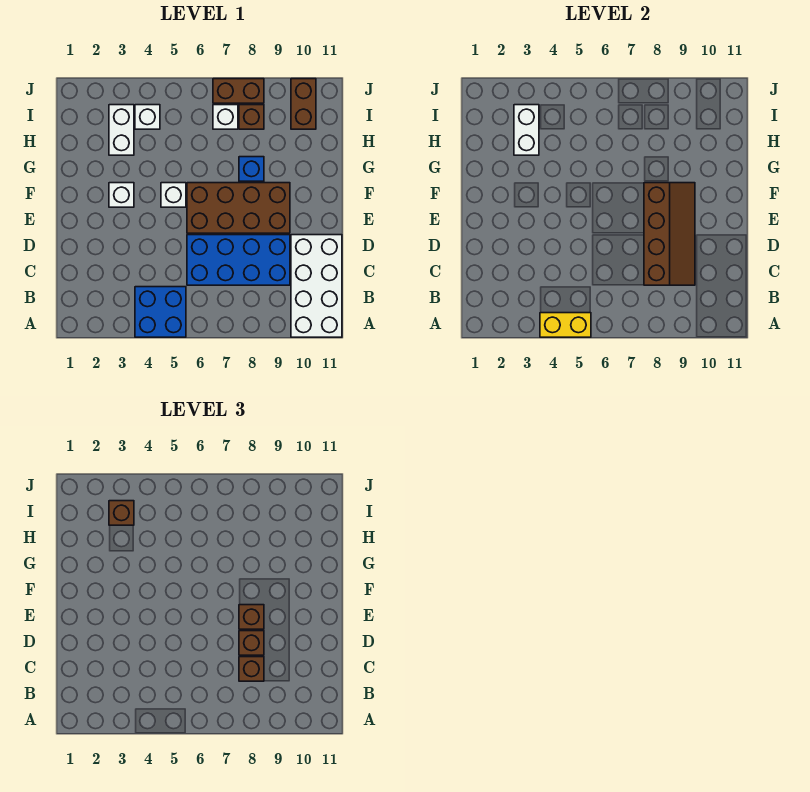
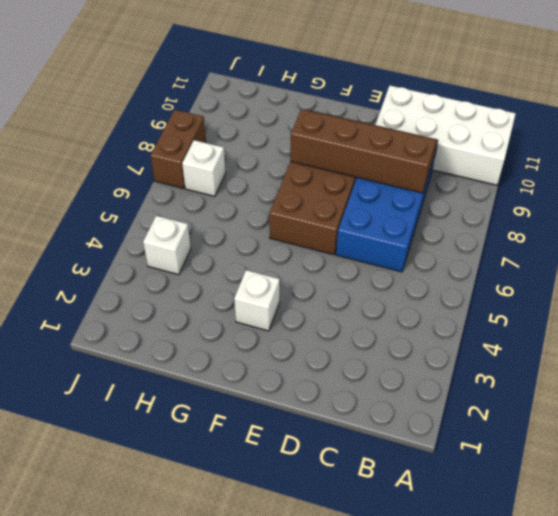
none -> blue 2x2 brick [135,287,186,337]
none -> white 1x1 brick [161,183,186,207]
none -> blue 1x1 brick [239,157,264,181]

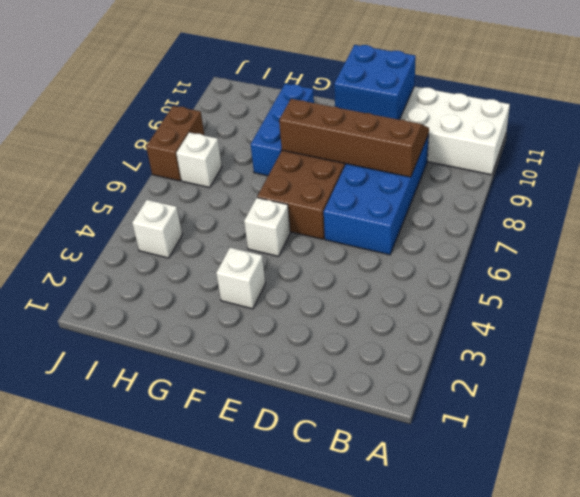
blue 2x2 brick [334,45,416,120] -> blue 2x2 brick moved to [135,287,186,337]
blue 1x3 brick [251,84,314,176] -> blue 1x1 brick [239,157,264,181]
none -> white 1x2 brick [109,105,134,155]
none -> brown 1x1 brick [239,105,264,129]
none -> brown 1x2 brick [291,79,316,129]

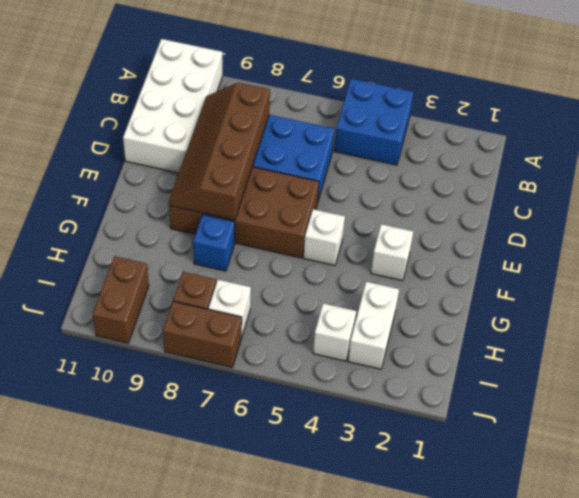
none -> yellow 1x2 brick [540,313,591,337]
none -> white 1x2 brick [514,105,539,155]
none -> brown 1x1 brick [239,657,264,681]

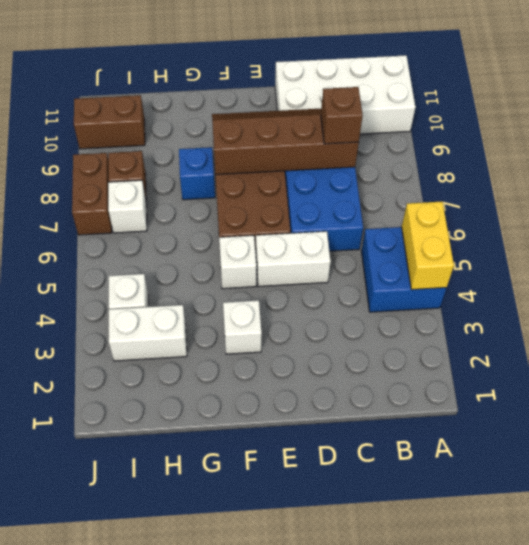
white 1x2 brick [256,231,331,287] -> white 1x2 brick moved to [514,105,539,155]
none -> brown 1x1 brick [239,631,264,655]
none -> brown 1x1 brick [239,605,264,629]
none -> brown 1x1 brick [109,501,134,525]

